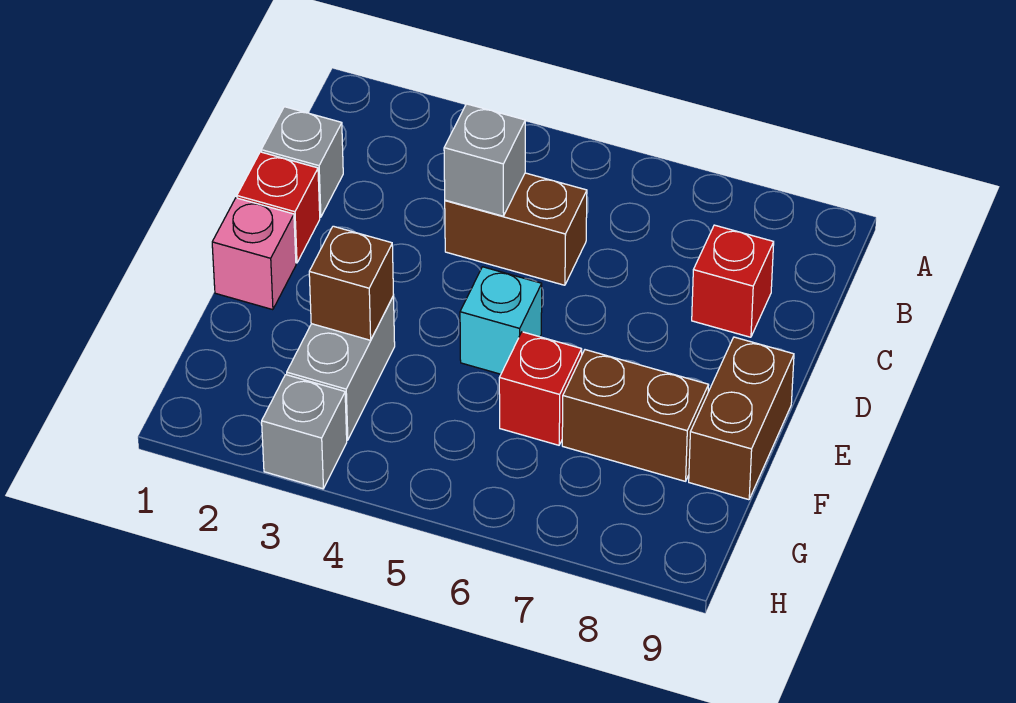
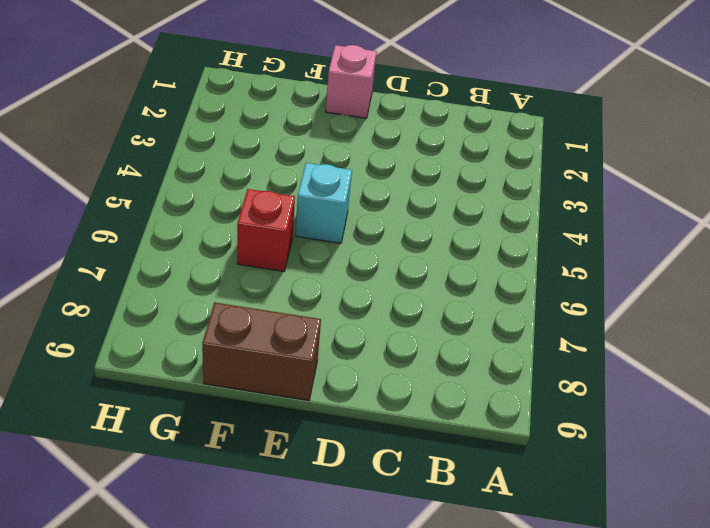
none -> grey 1x1 brick [261,107,343,217]
none -> brown 1x2 brick [445,173,587,285]
none -> red 1x1 brick [692,225,774,337]

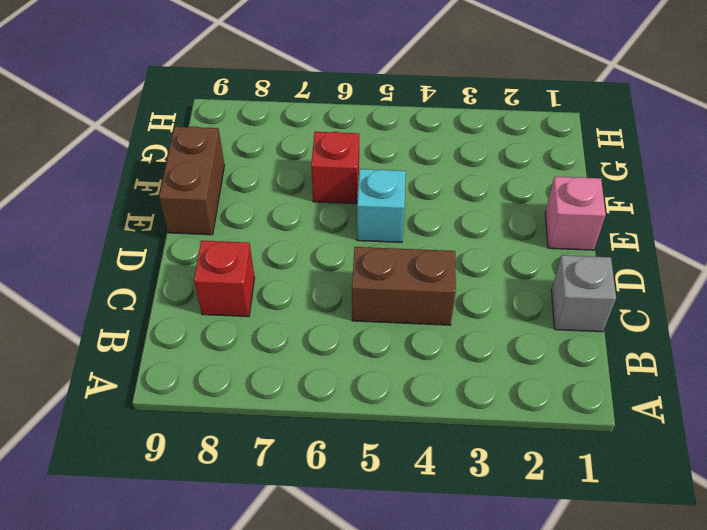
none -> red 1x1 brick [237,152,320,263]
none -> grey 1x2 brick [287,296,395,440]
none -> brown 1x2 brick [562,350,709,481]

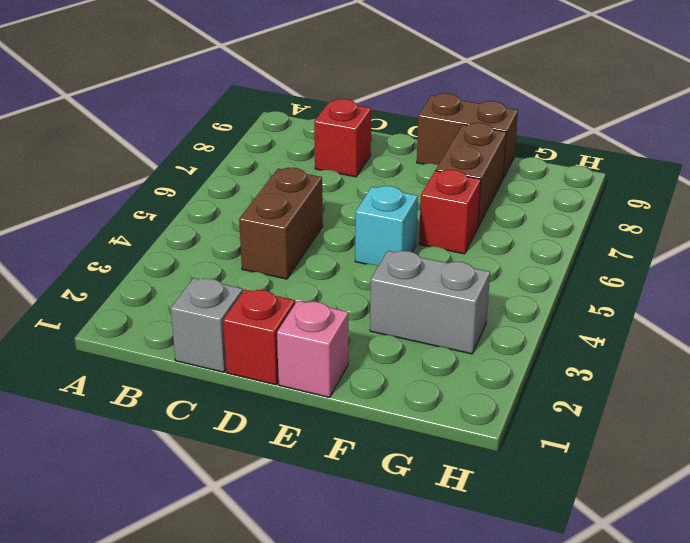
none -> grey 1x1 brick [262,375,347,489]
none -> grey 1x1 brick [444,104,525,216]
none -> brown 1x1 brick [309,226,394,340]

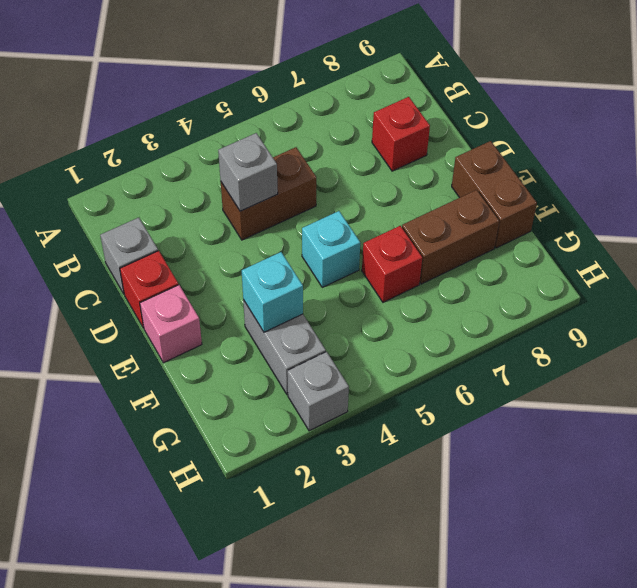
cyan 1x1 brick [242,252,303,332] -> brown 1x1 brick [309,226,394,340]

